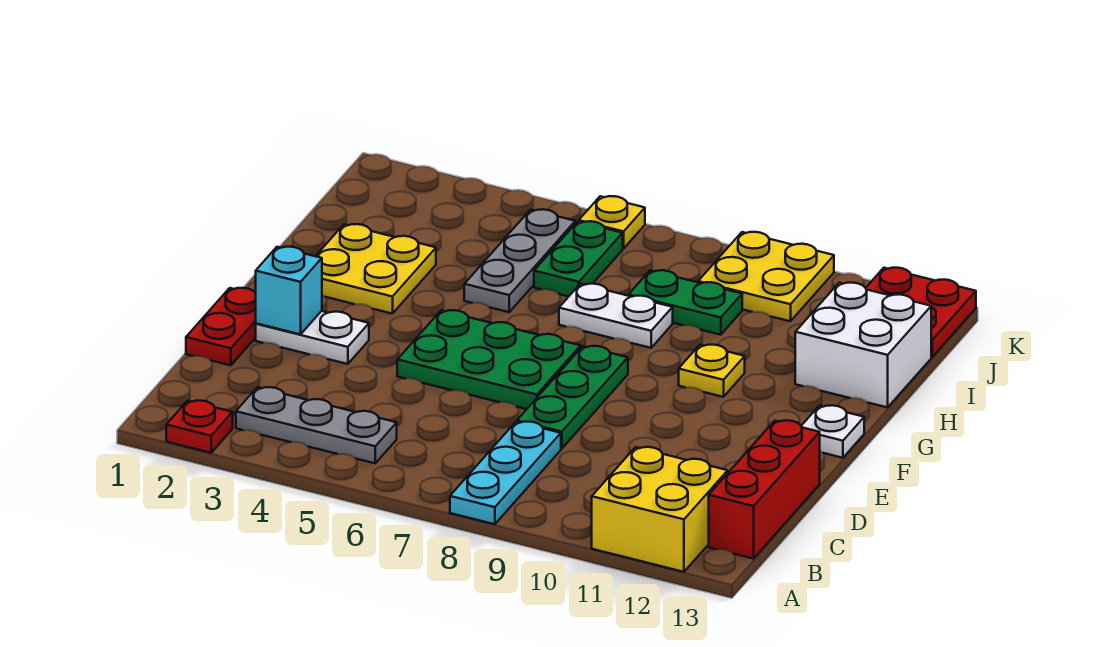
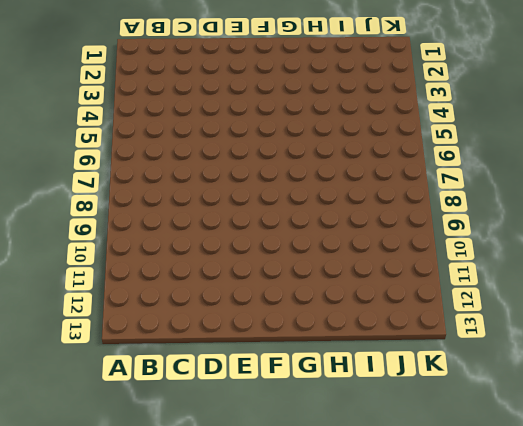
none -> red 1x1 plate [166,401,233,453]
none -> cyan 1x3 plate [450,422,561,524]
none -> yellow 2x2 brick [592,447,728,572]

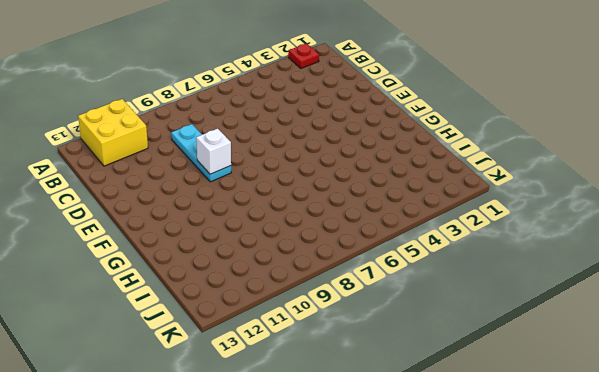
cyan 1x3 plate [171,124,231,182] -> cyan 1x3 plate moved to [450,422,561,524]
white 1x1 brick [196,129,231,174] -> none
none -> grey 1x3 plate [236,387,397,463]
none -> red 1x3 brick [709,420,820,559]
none -> red 1x2 plate [186,288,256,365]

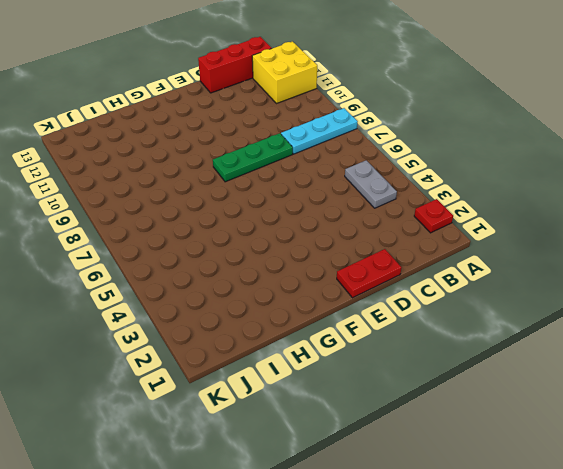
grey 1x2 plate [345,160,397,208] -> grey 1x3 plate [236,387,397,463]
none -> white 1x2 plate [256,311,369,364]
none -> green 2x3 plate [397,310,581,409]
none -> white 1x1 plate [801,405,864,458]

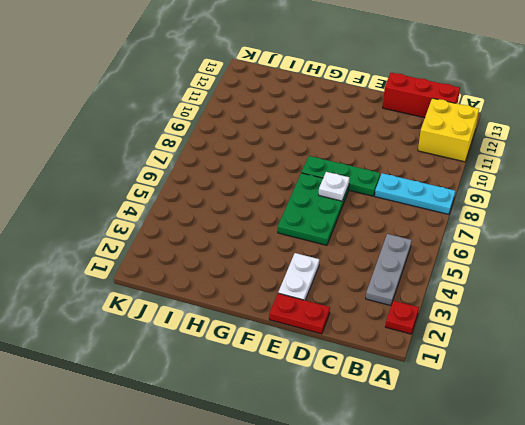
white 1x1 plate [319,172,349,201] -> white 1x1 plate moved to [801,405,864,458]
none -> yellow 2x2 plate [316,224,436,314]
none -> yellow 1x1 plate [679,345,745,397]
none -> grey 1x3 plate [464,209,575,312]

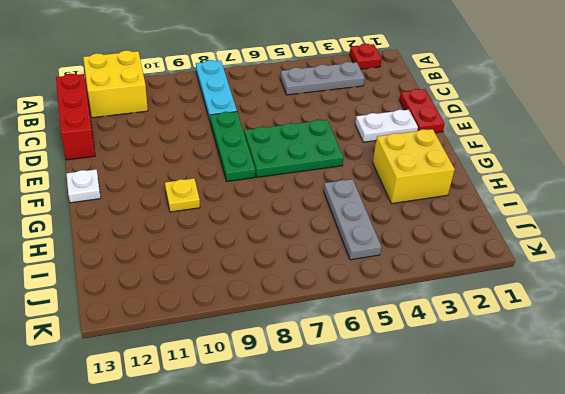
yellow 2x2 brick [373,129,455,204] -> yellow 2x2 plate [316,224,436,314]
none -> white 1x2 plate [559,284,673,348]
none -> white 2x2 brick [795,283,931,407]
none -> green 1x2 plate [534,221,623,296]

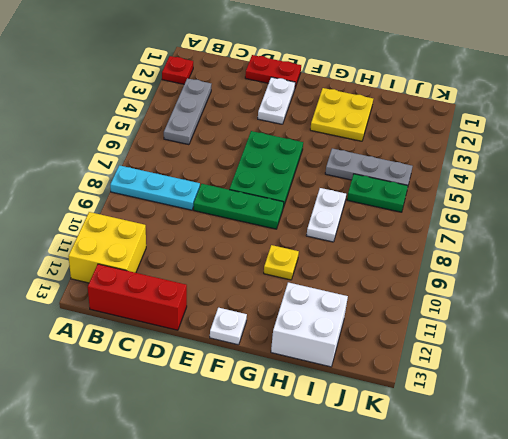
none -> green 1x2 plate [629,270,742,335]
none -> yellow 2x2 plate [698,232,834,321]
none -> red 2x2 plate [866,268,976,357]

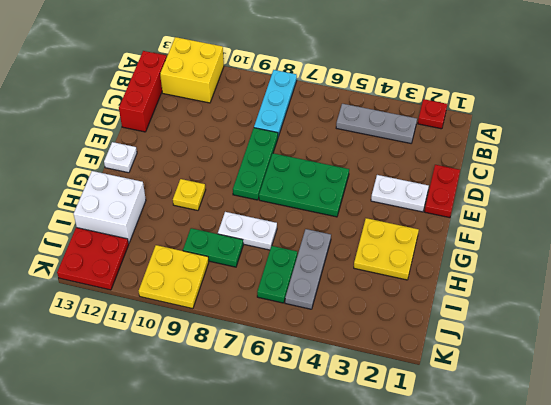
none -> yellow 1x1 plate [579,196,645,249]
none -> cyan 1x1 brick [256,247,322,334]

